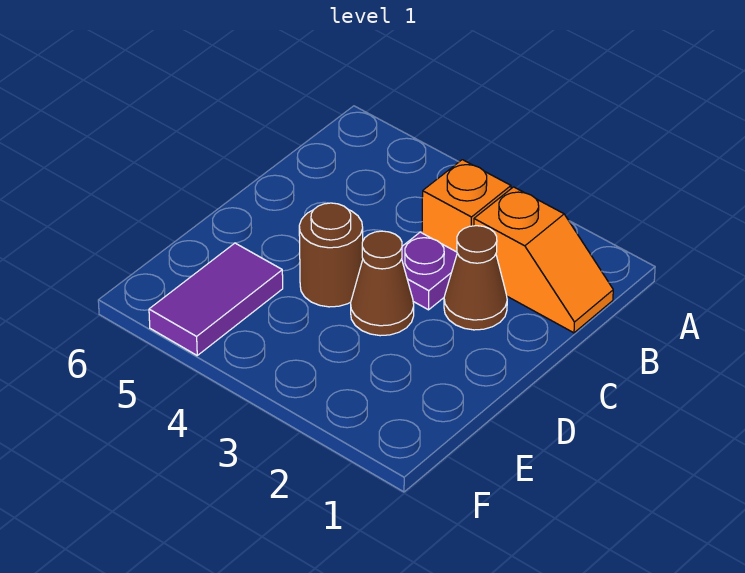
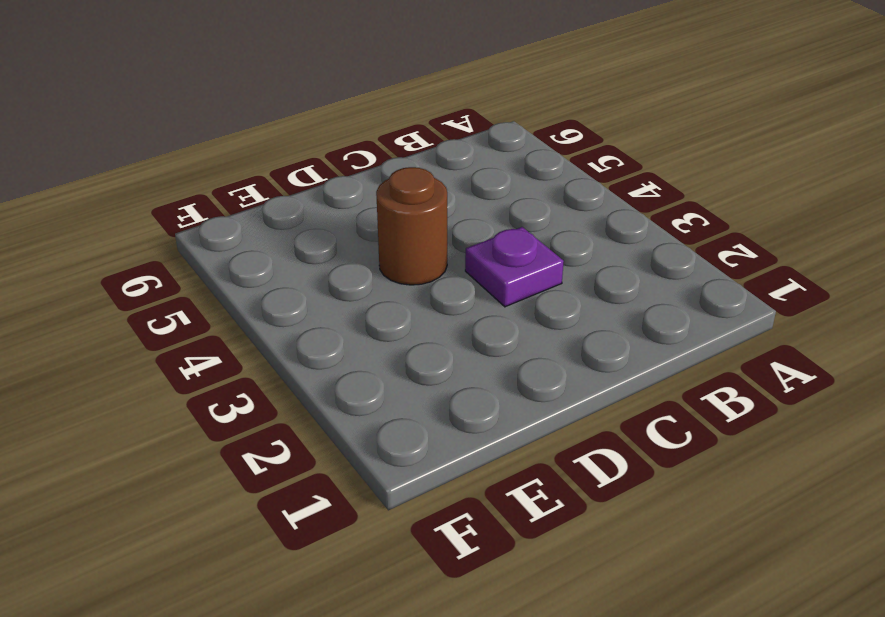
none -> orange 1x2 slope [474,187,613,333]
none -> orange 1x1 brick [422,160,511,252]

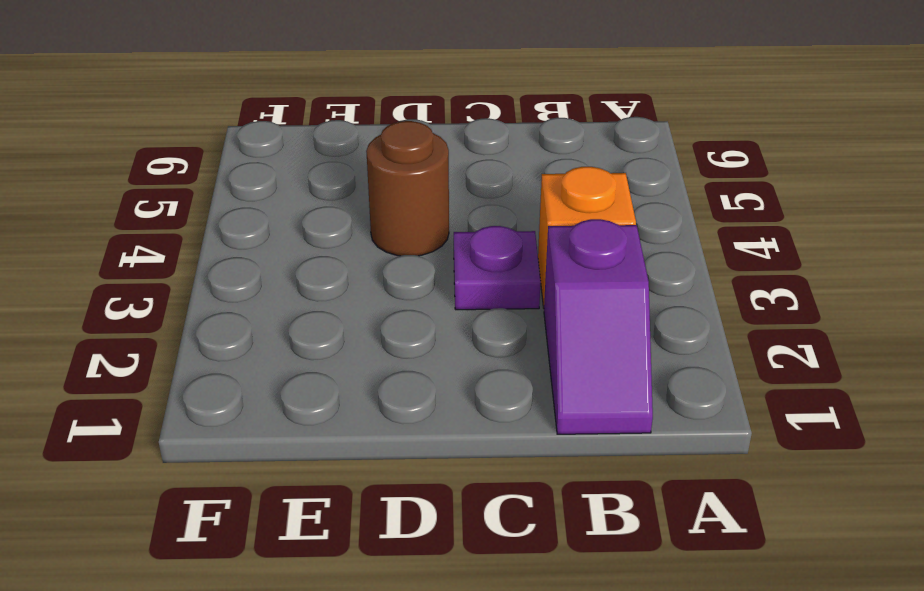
purple 1x2 slope [544,219,653,434] -> orange 1x2 slope [474,187,613,333]
none -> brown 1x1 cone [444,226,507,330]
none -> brown 1x1 cone [351,231,414,336]

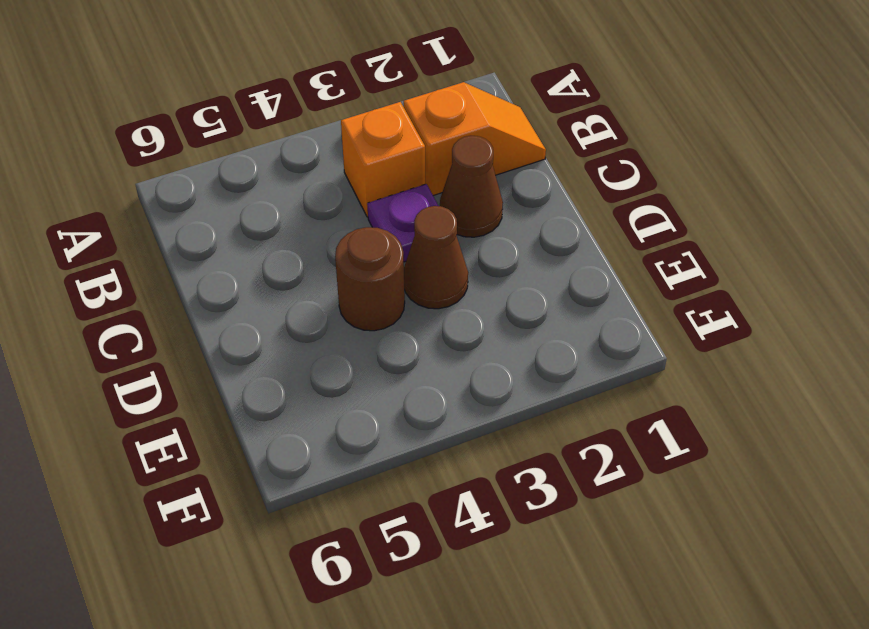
none -> purple 1x2 tile [149,243,283,355]

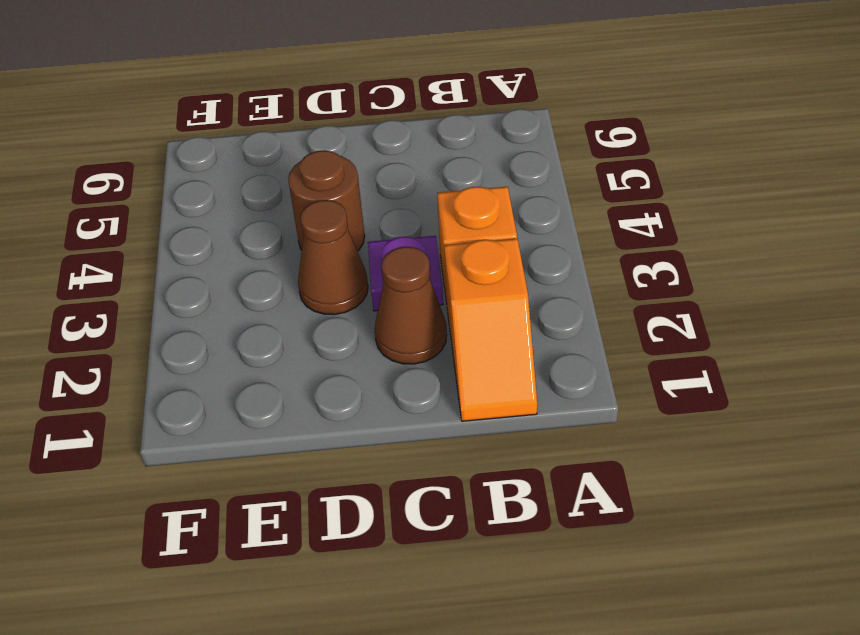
none -> purple 1x2 tile [149,243,283,355]

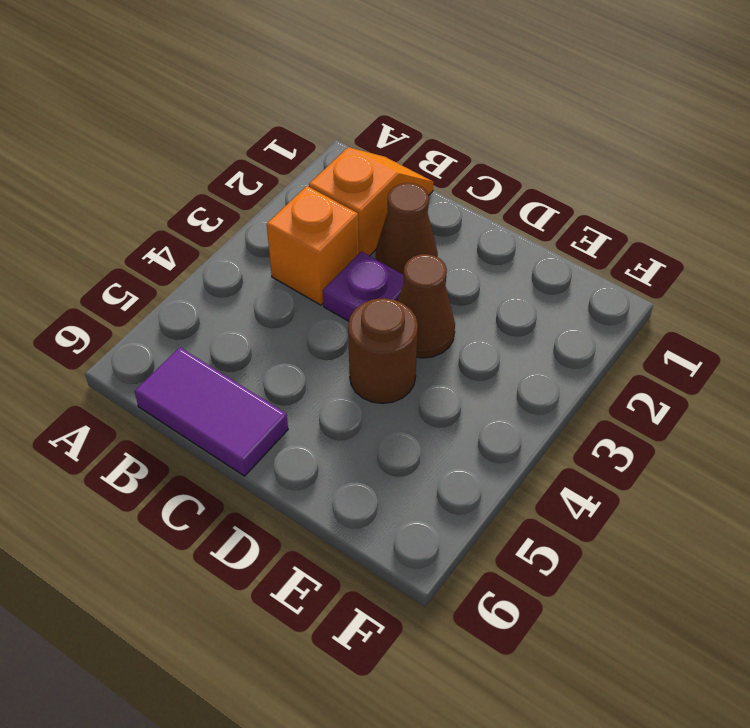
purple 1x2 tile [134,347,288,476] -> purple 1x2 tile moved to [149,243,283,355]

